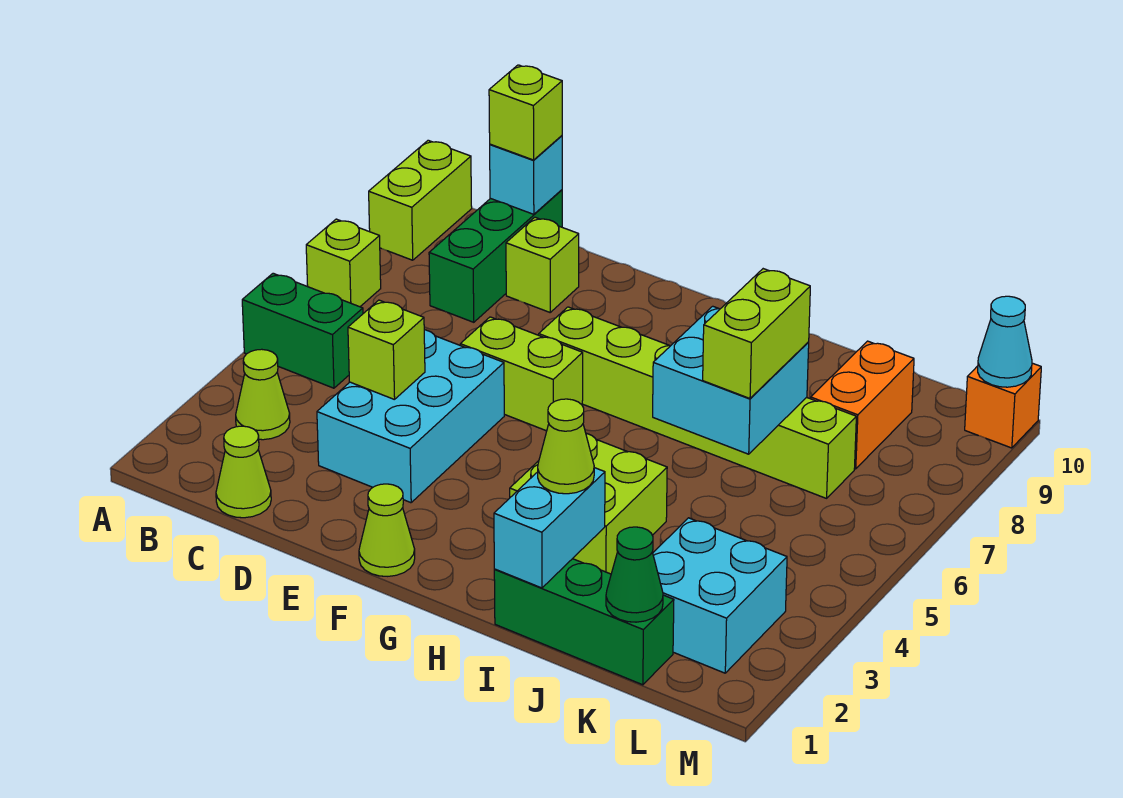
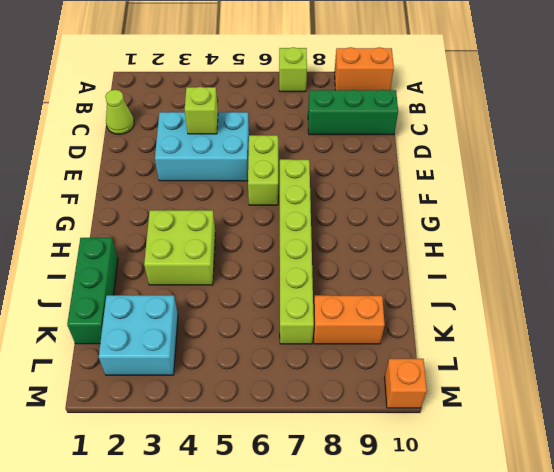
orange 1x2 brick [334,47,394,90] -> lime 1x2 brick [369,140,472,260]
none -> green 1x2 brick [242,273,363,388]
none -> lime 1x1 cone [236,349,290,440]
none -> lime 1x1 brick [506,217,579,312]

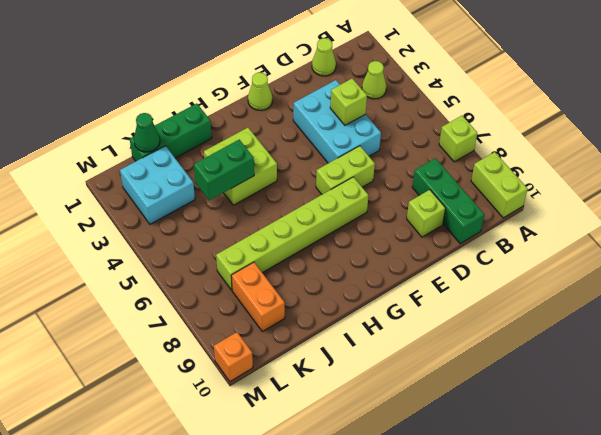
green 1x2 brick [194,140,254,200] -> green 1x2 brick moved to [242,273,363,388]
none -> cyan 1x1 brick [490,136,562,214]
none -> cyan 1x2 brick [494,468,605,588]
none -> cyan 2x2 brick [653,306,809,454]

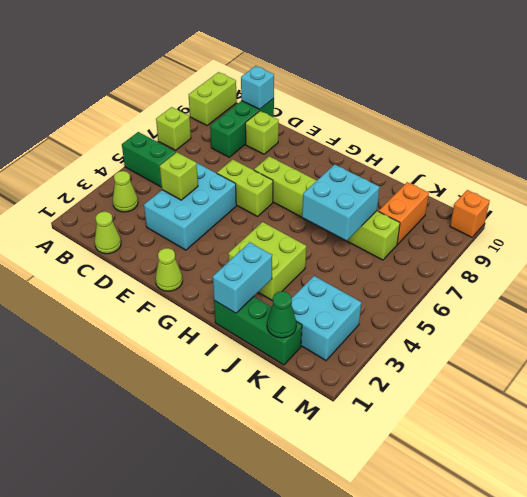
none -> cyan 1x1 cone [978,296,1032,387]
none -> lime 1x1 brick [489,65,562,160]
none -> lime 1x1 cone [538,399,594,494]

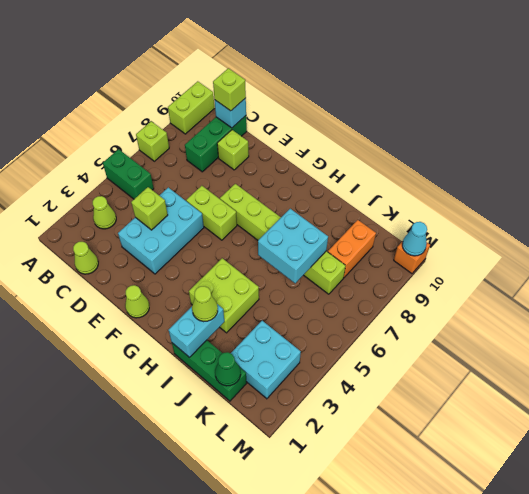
none -> lime 1x2 brick [703,269,810,398]

